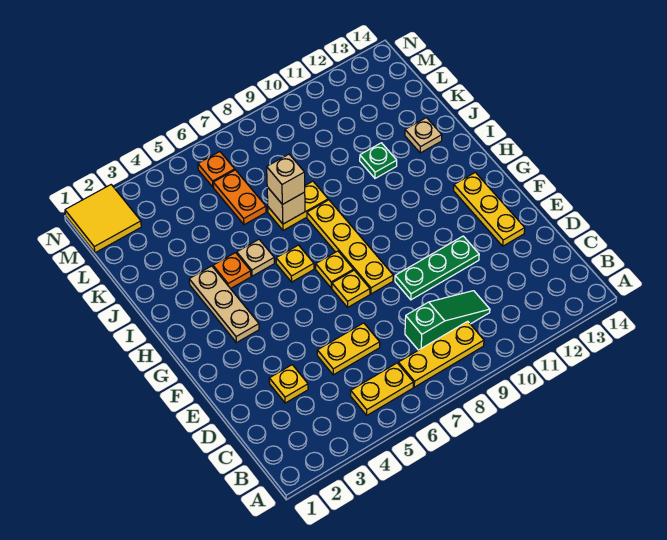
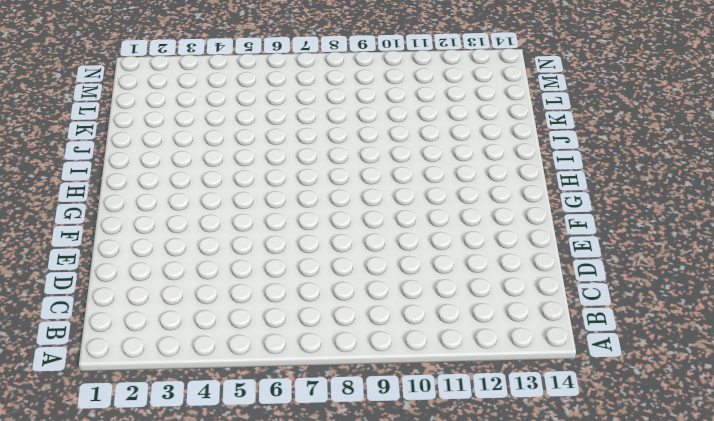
none -> yellow 1x2 plate [351,363,413,415]
none -> yellow 1x3 plate [398,321,484,387]
none -> green 1x3 slope [405,291,490,350]

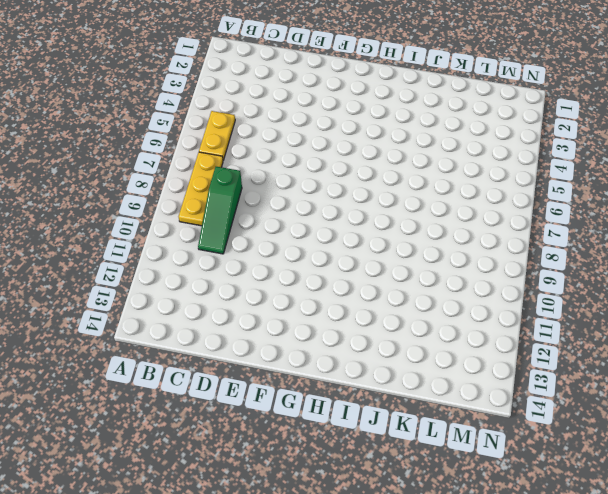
none -> yellow 1x1 plate [269,365,308,403]
none -> yellow 1x2 plate [317,323,380,375]
none -> green 1x3 plate [395,236,479,300]

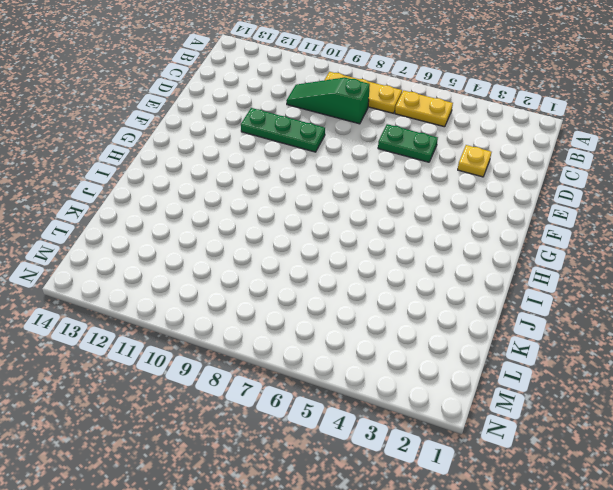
green 1x2 plate [378,124,438,162] -> yellow 1x2 plate [317,323,380,375]
none -> yellow 1x3 plate [454,172,525,246]
none -> yellow 1x1 plate [332,270,370,307]
none -> yellow 1x4 plate [307,200,393,294]

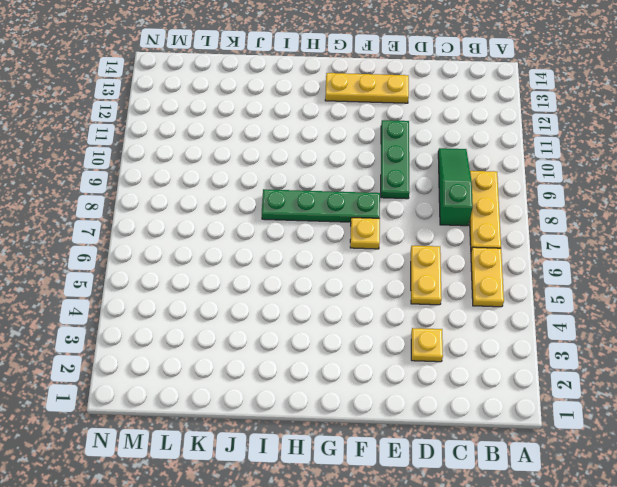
green 1x4 plate [262,189,380,222] -> yellow 1x4 plate [307,200,393,294]
none -> tan 1x3 plate [189,266,259,343]
none -> yellow 1x1 plate [316,251,354,288]
none -> yellow 1x1 plate [276,245,314,282]

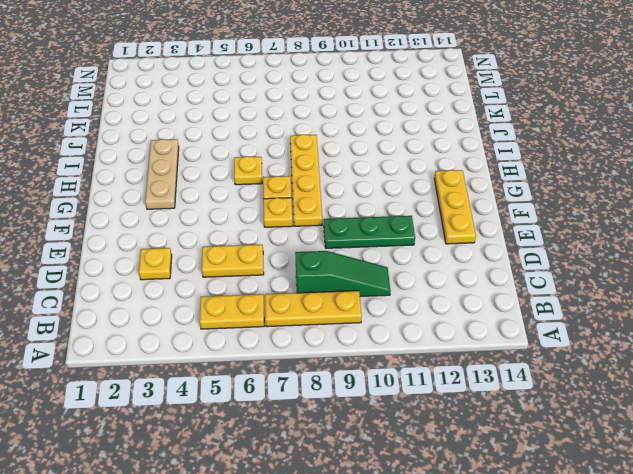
none -> orange 1x1 plate [213,253,251,289]
none -> tan 1x1 plate [237,240,274,276]
none -> yellow 1x2 plate [268,181,328,230]

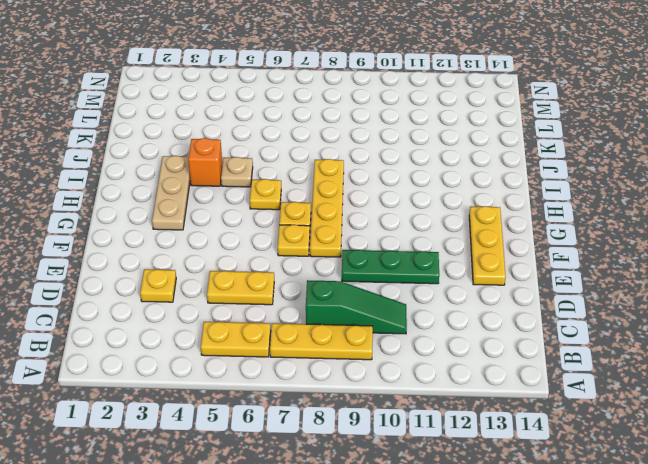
orange 1x1 brick [188,138,222,186] -> orange 1x1 plate [213,253,251,289]
none -> yellow 1x2 plate [268,181,328,230]
none -> green 1x1 plate [360,143,397,178]
none -> tan 1x1 plate [405,118,442,153]

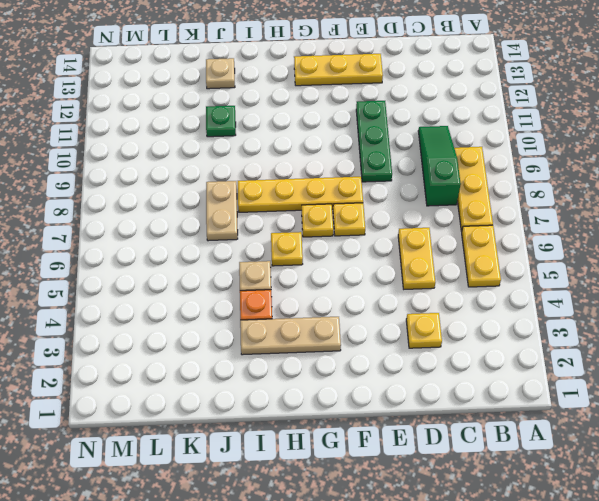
tan 1x2 plate [206,181,238,241] -> yellow 1x2 plate [268,181,328,230]
none -> orange 1x2 plate [213,170,266,225]
none -> yellow 2x2 tile [65,185,141,253]
none -> orange 1x1 plate [198,152,235,187]

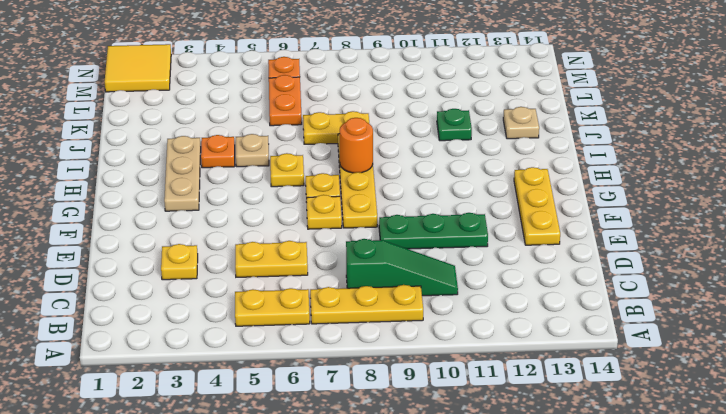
orange 1x1 round brick [340,118,373,173] -> none
none -> tan 1x1 brick [267,187,305,224]
none -> tan 1x1 brick [267,154,305,204]

